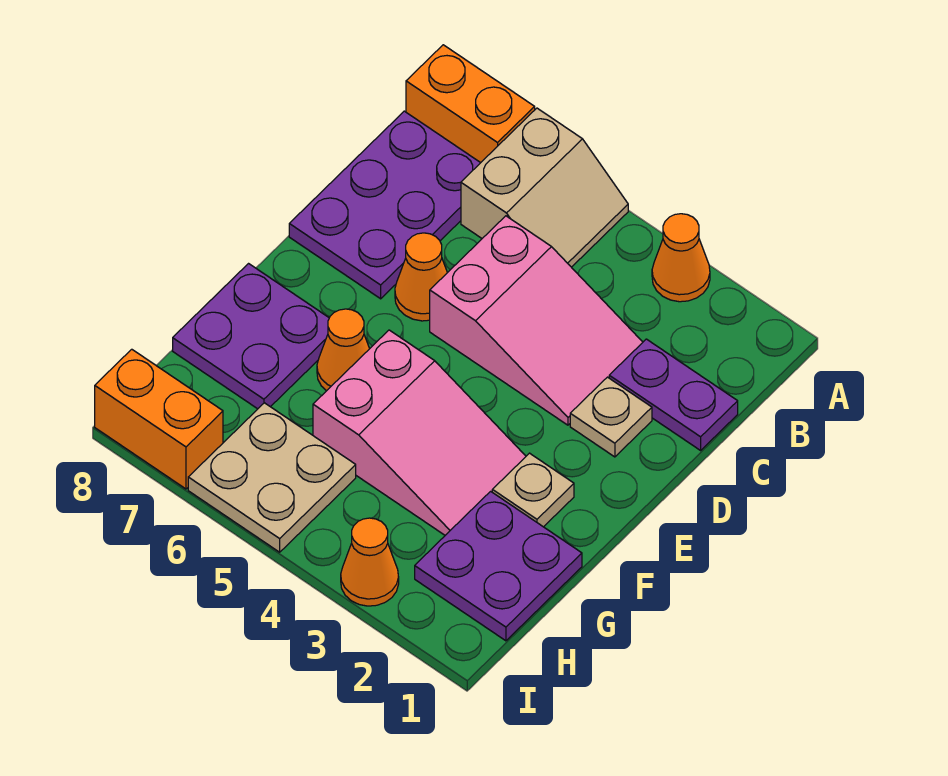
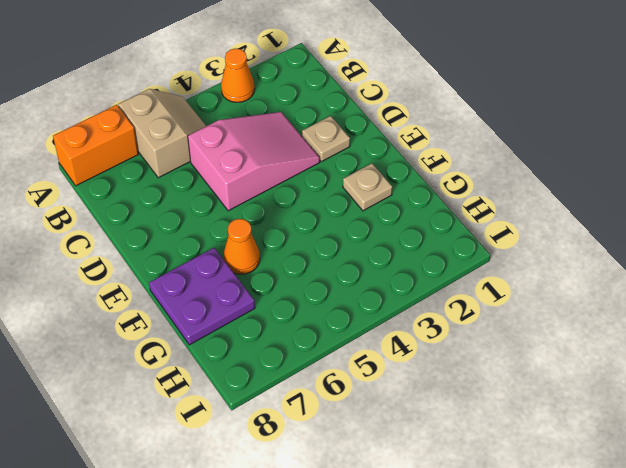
none -> purple 2x3 plate [289,111,480,299]
none -> purple 1x2 plate [609,339,738,450]
none -> orange 1x1 cone [395,233,447,321]

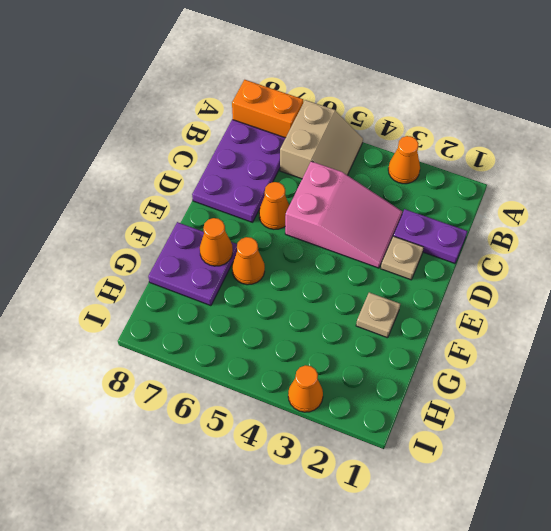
orange 1x1 cone [200,218,233,266] -> none
none -> pink 2x3 slope [313,330,526,535]
none -> purple 2x2 plate [415,491,582,641]
none -> tan 2x2 plate [188,403,356,552]

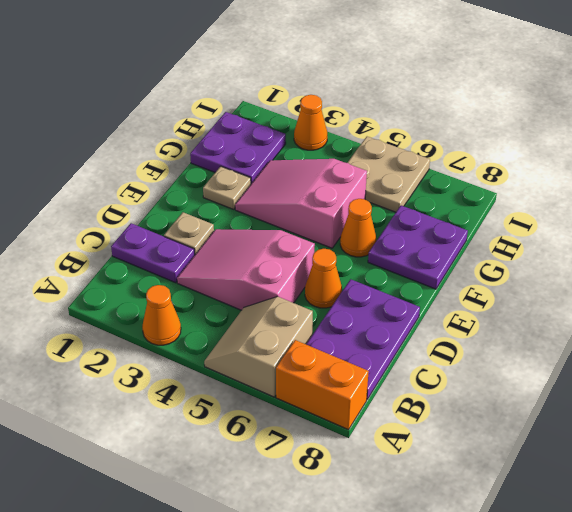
none -> orange 1x2 brick [95,349,223,489]

